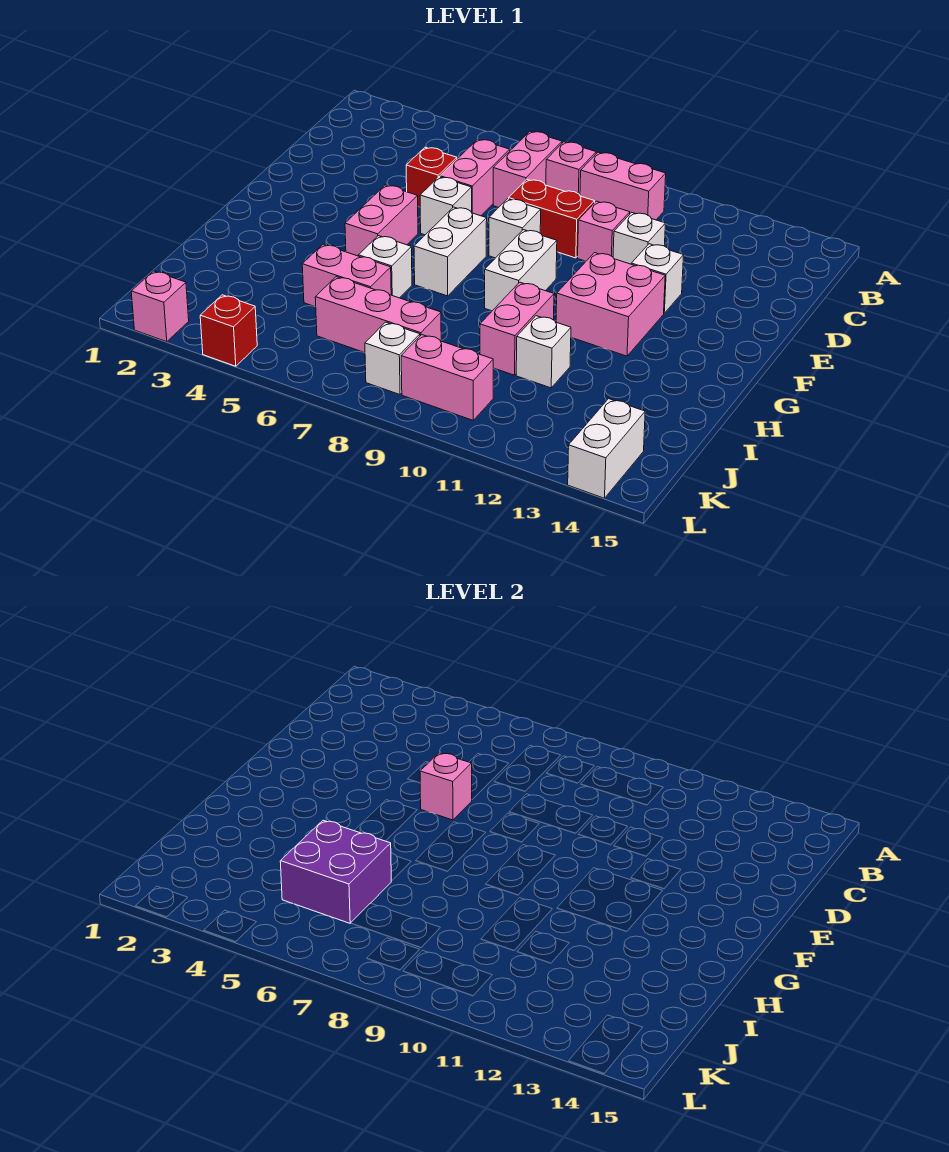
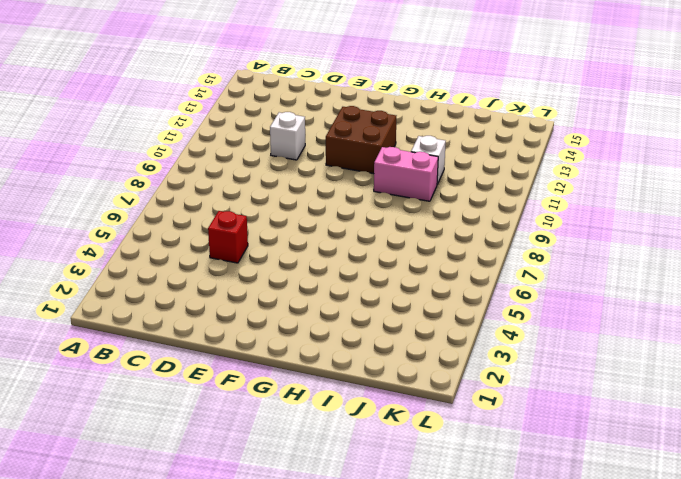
brown 2x2 brick [326,106,396,174] -> pink 2x2 brick [556,253,665,356]
none -> pink 1x2 brick [493,131,562,208]
none -> pink 1x1 brick [546,142,596,195]
none -> pink 1x2 brick [580,152,666,220]

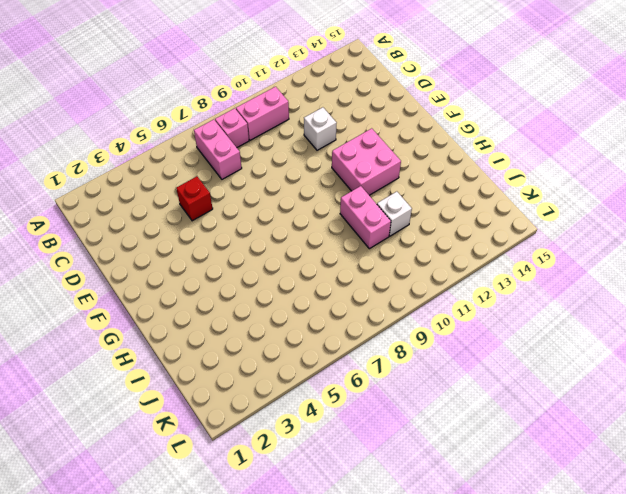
none -> pink 1x2 brick [440,139,510,216]
none -> red 1x2 brick [509,179,595,258]
none -> pink 1x1 brick [578,201,630,261]

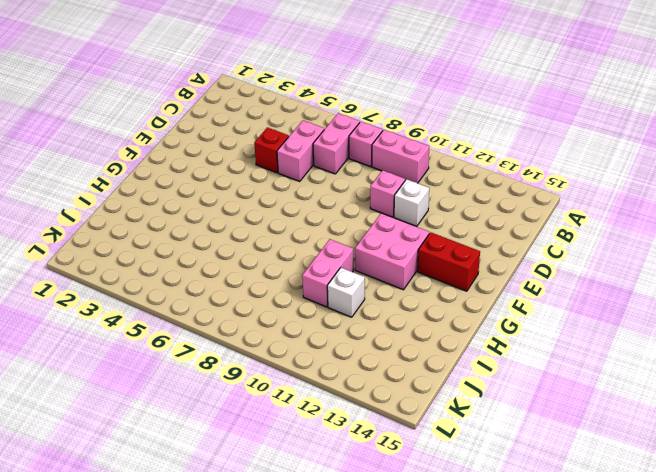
red 1x2 brick [418,232,480,291] -> red 1x2 brick moved to [509,179,595,258]
none -> white 1x1 brick [420,177,472,235]
none -> white 1x1 brick [489,199,541,258]
none -> white 1x1 brick [631,244,684,313]

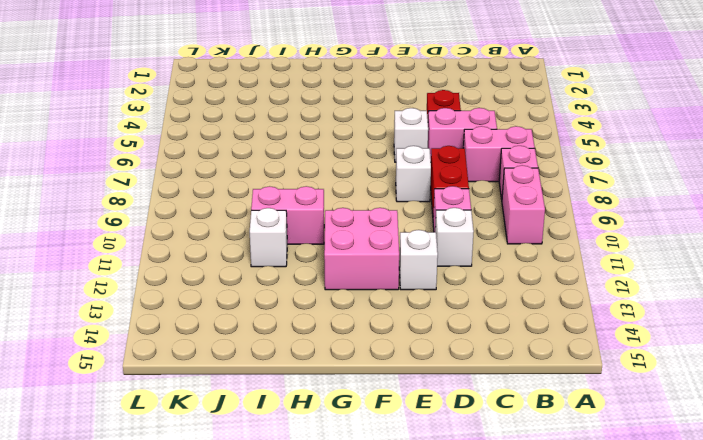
none -> pink 1x2 brick [345,185,418,256]
none -> white 1x2 brick [414,207,487,296]
none -> white 1x2 brick [485,230,557,311]

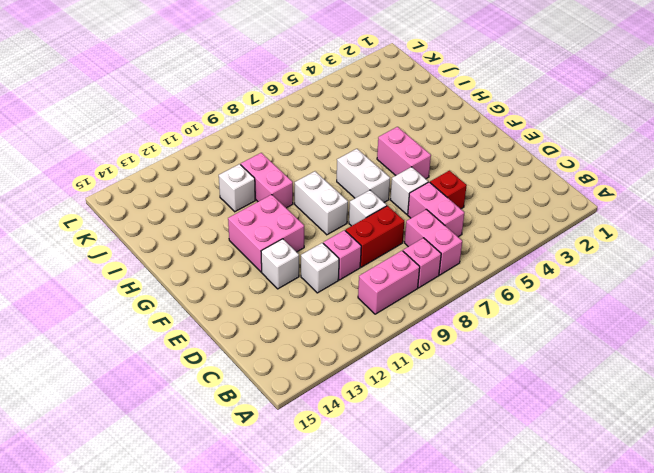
none -> white 1x1 brick [358,236,412,298]
none -> pink 1x2 brick [302,244,391,307]
none -> pink 1x3 brick [315,277,441,353]

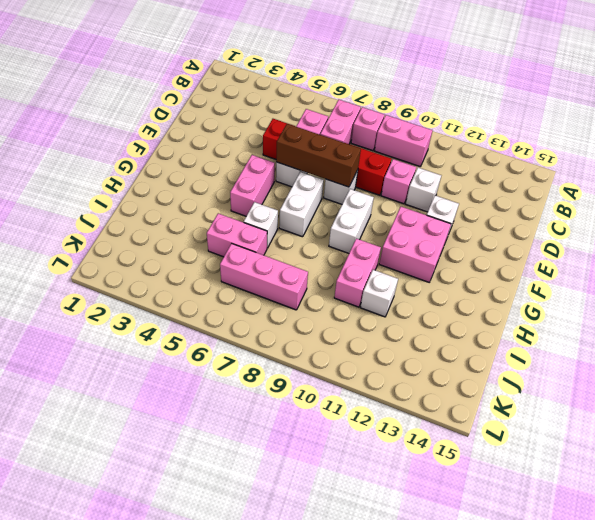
brown 1x3 brick [276,124,361,187] -> pink 1x1 brick [420,753,472,820]
none -> white 1x1 brick [365,322,420,395]
none -> pink 1x2 brick [401,335,493,420]
none -> white 1x2 brick [568,399,645,498]

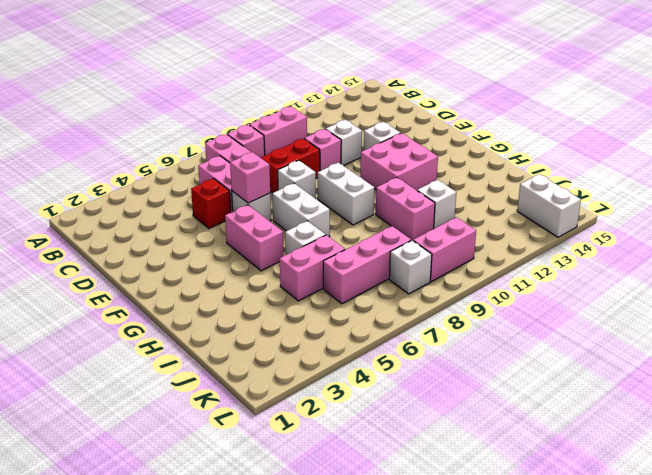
none -> pink 1x1 brick [131,271,189,342]
none -> red 1x1 brick [200,295,257,366]
none -> purple 2x2 brick [280,820,391,923]

